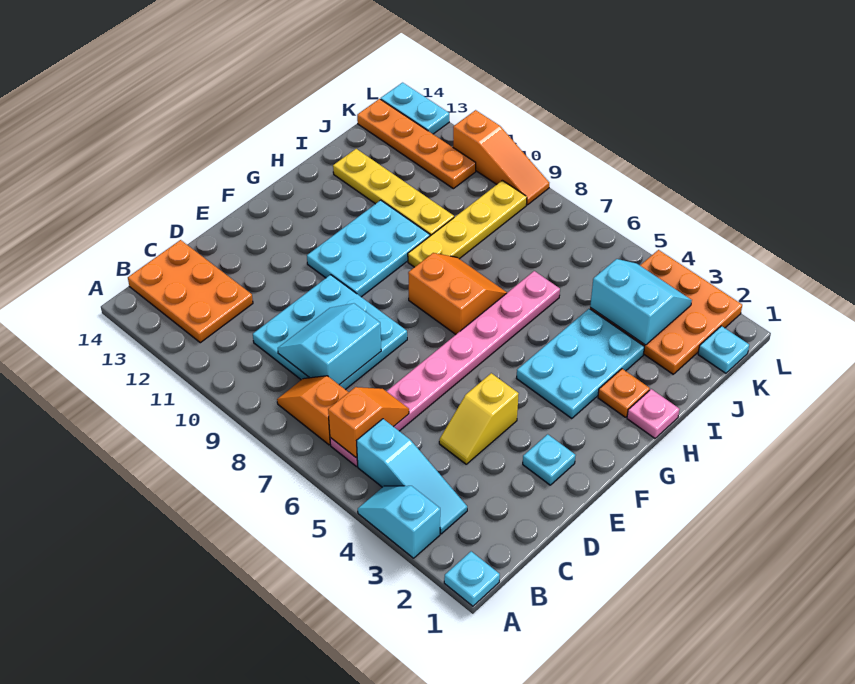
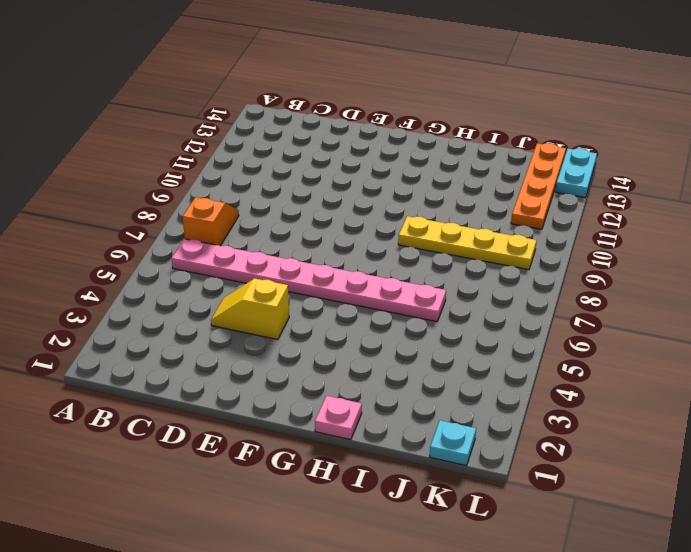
none -> cyan 1x1 plate [444,551,500,606]
none -> cyan 1x2 slope [358,486,440,558]
none -> cyan 1x3 slope [357,419,467,534]

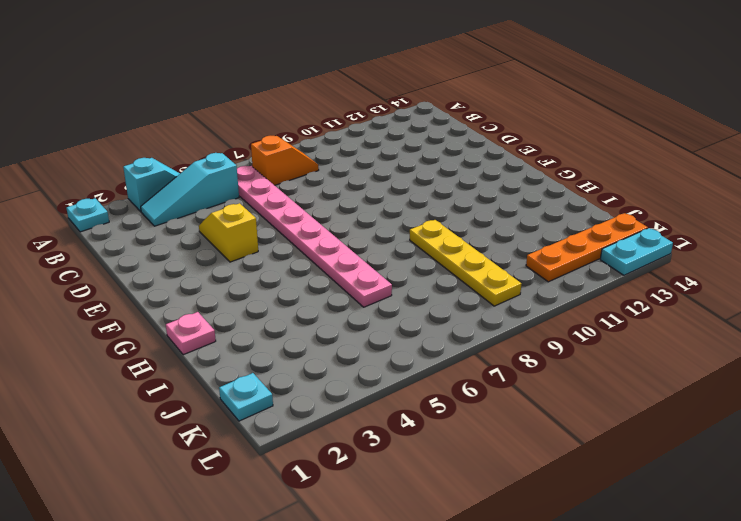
none -> orange 2x3 plate [128,240,253,343]
none -> cyan 3x3 plate [253,275,407,390]
none -> cyan 1x1 plate [523,434,576,485]

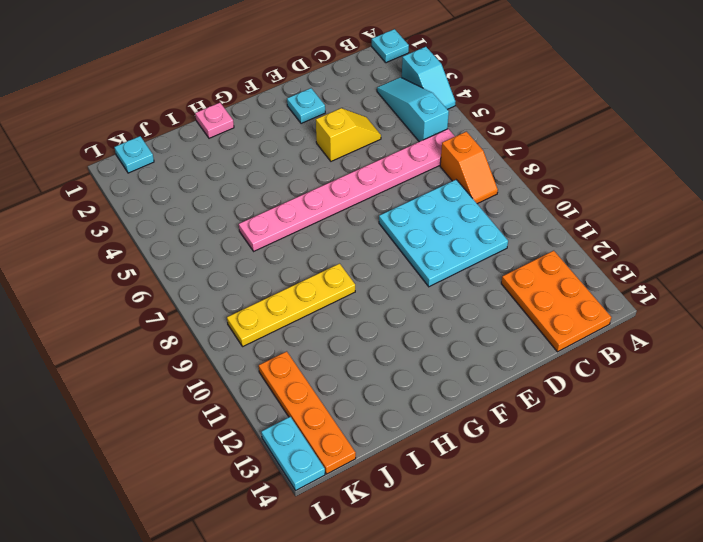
none -> cyan 2x3 plate [307,200,430,297]
none -> cyan 2x3 plate [516,309,644,419]
none -> orange 2x2 slope [408,253,507,334]

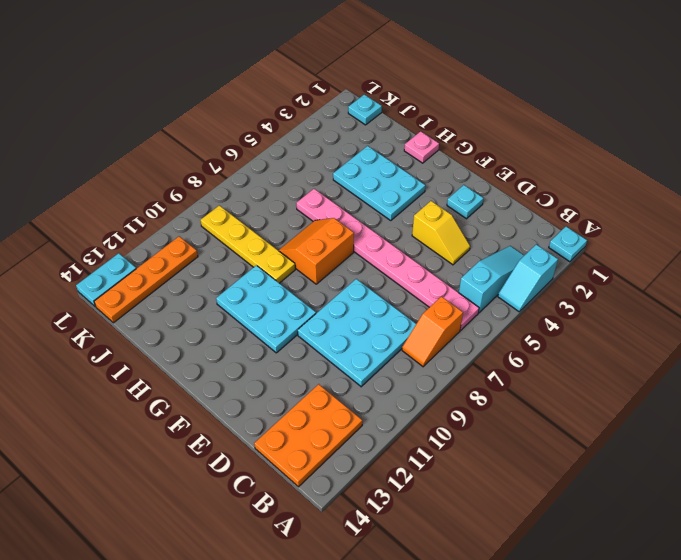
none -> orange 1x1 plate [598,369,650,417]
none -> yellow 1x4 plate [333,149,454,236]
none -> orange 3x3 plate [590,250,742,374]

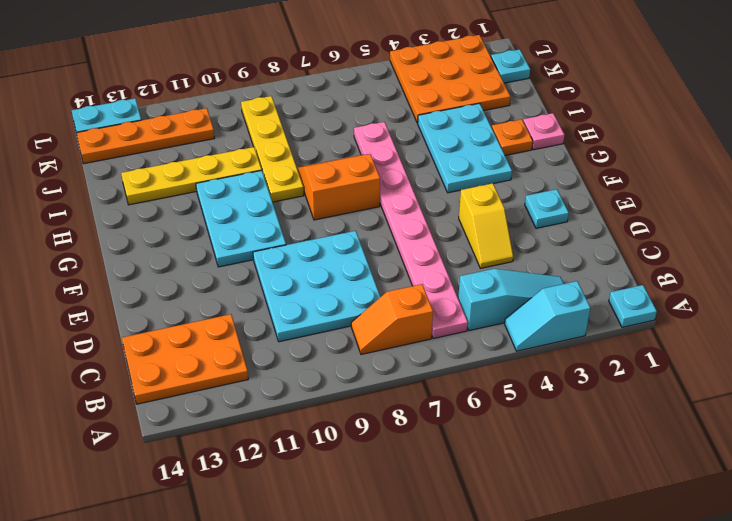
none -> orange 1x3 slope [453,110,549,205]
none -> orange 1x2 slope [328,387,409,457]
none -> cyan 2x2 slope [278,303,381,385]

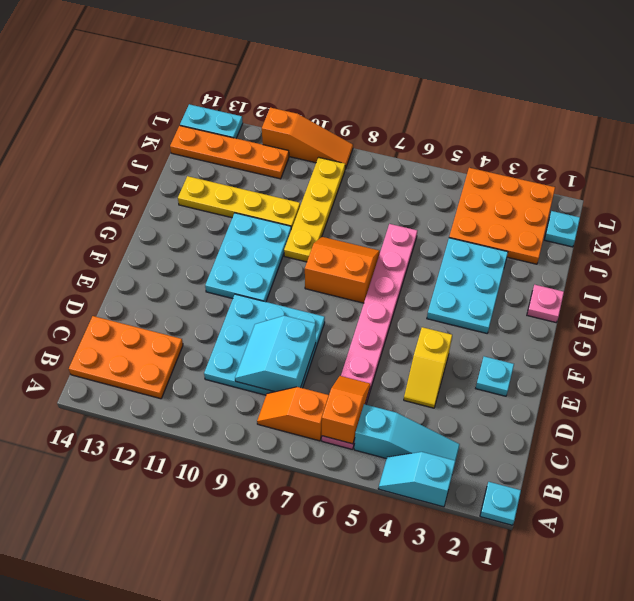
none -> orange 1x1 plate [598,369,650,417]
none -> cyan 2x2 slope [590,259,692,345]

